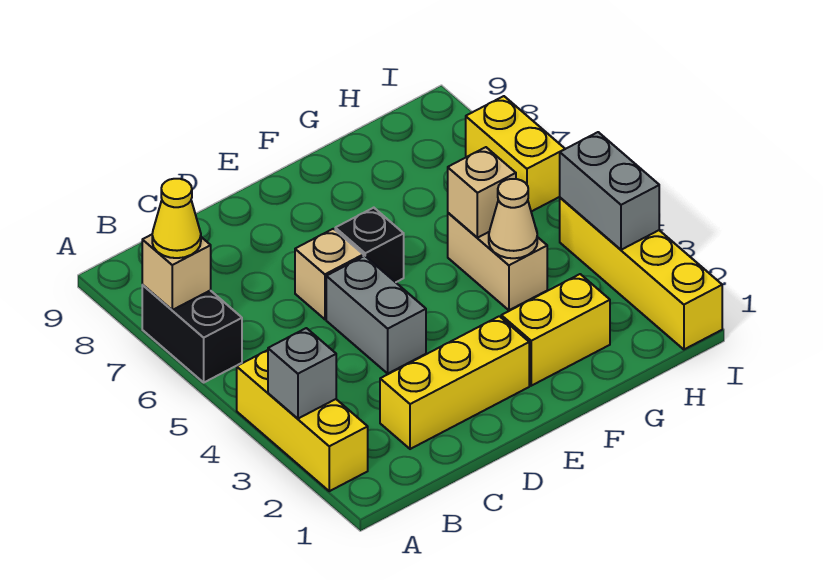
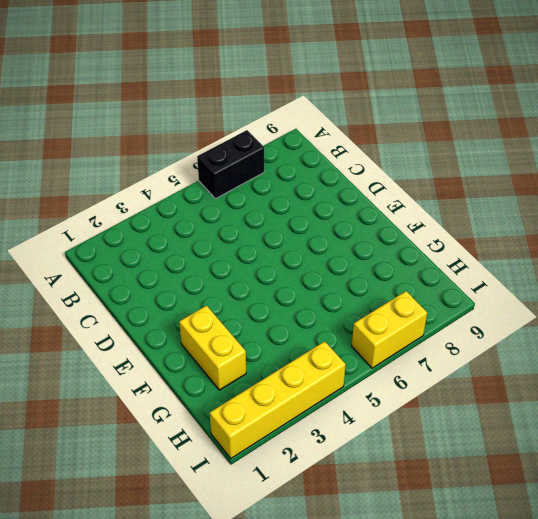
none -> yellow 1x3 brick [237,350,368,491]
none -> yellow 1x3 brick [380,316,529,449]
none -> grey 1x2 brick [326,256,426,373]

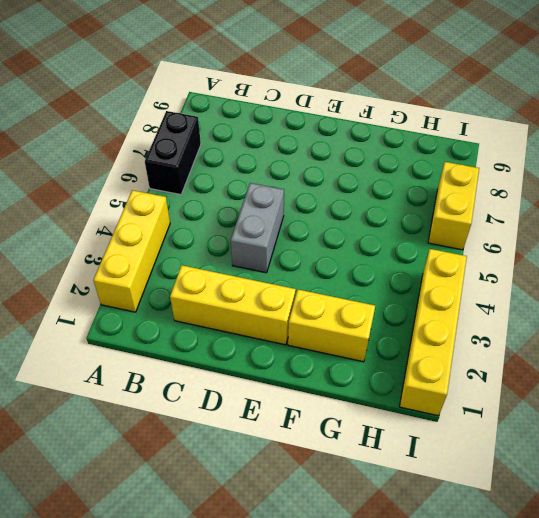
none -> tan 1x1 brick [295,229,363,319]
none -> black 1x1 brick [335,208,404,282]
none -> tan 1x2 brick [448,213,547,310]

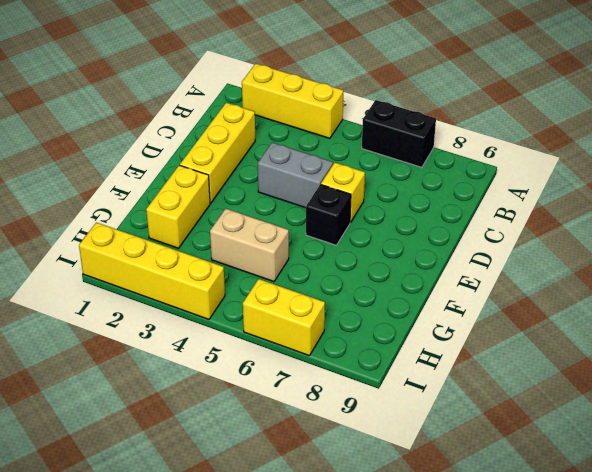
yellow 1x1 brick [321,163,365,223] -> tan 1x1 brick [295,229,363,319]
none -> grey 1x1 brick [268,328,336,419]
none -> tan 1x1 brick [142,235,211,310]
none -> tan 1x1 cone [489,179,537,258]

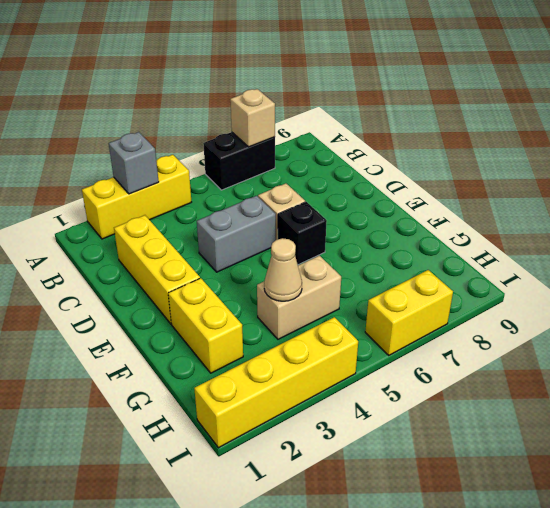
none -> tan 1x1 brick [448,147,516,238]
none -> grey 1x2 brick [560,132,659,250]
none -> yellow 1x1 cone [152,179,201,258]

